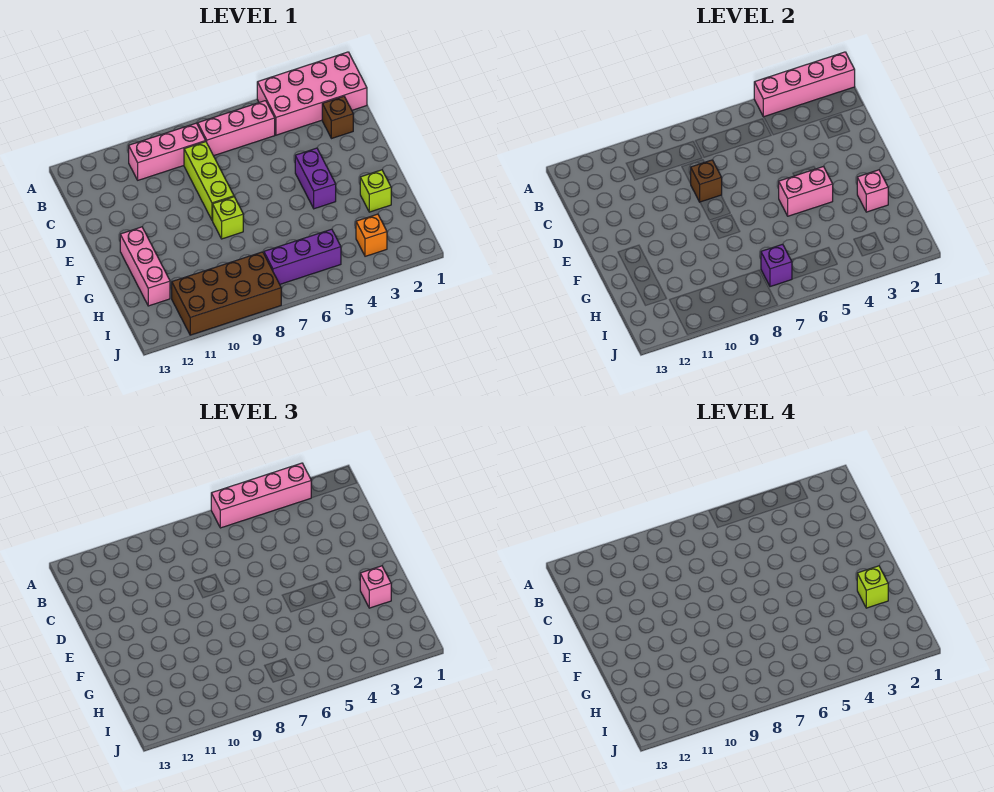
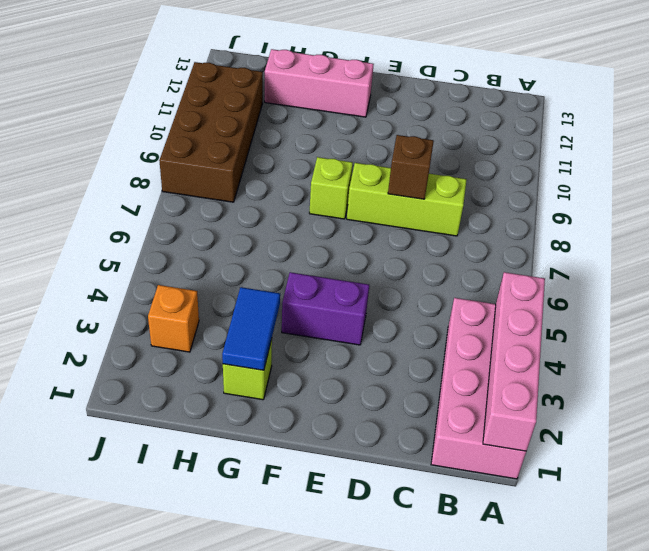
blue 1x2 tile [222,287,280,370] -> pink 1x1 brick [857,170,888,212]
none -> pink 1x3 brick [198,101,275,156]
none -> pink 1x3 brick [129,123,206,180]
none -> brown 1x1 brick [322,96,353,139]

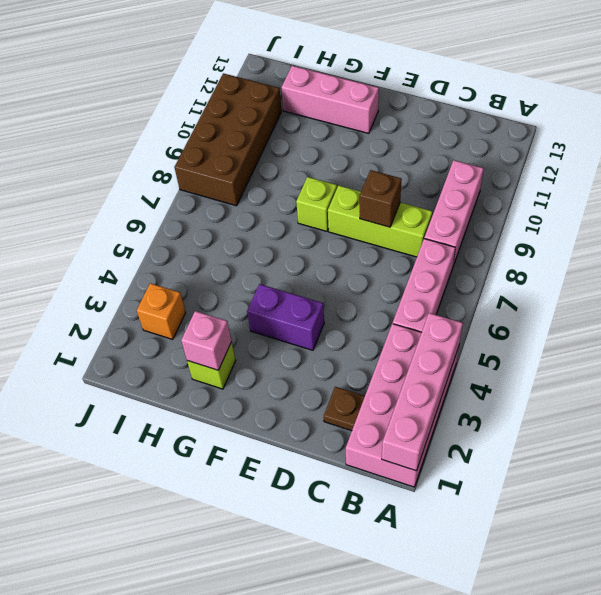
brown 1x1 plate [324,387,365,431] -> brown 1x1 brick [322,96,353,139]
none -> purple 1x3 brick [264,229,341,284]
none -> pink 1x2 brick [779,166,833,216]
none -> purple 1x1 brick [761,244,792,287]

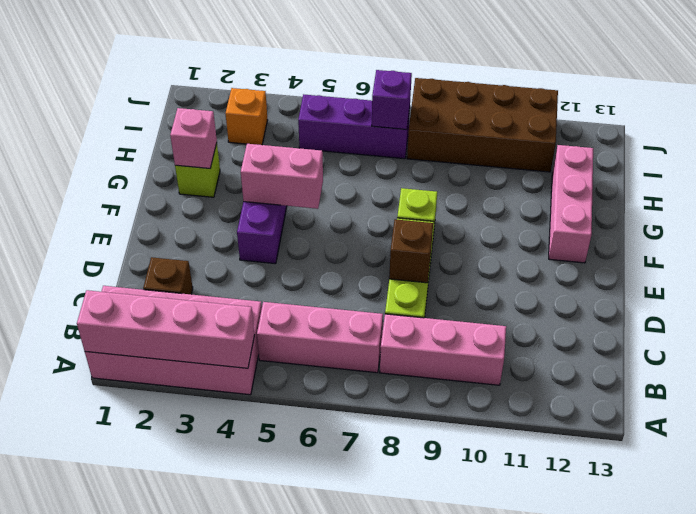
none -> pink 1x4 brick [211,463,311,528]
none -> pink 1x1 brick [360,566,391,608]
none -> lime 1x1 brick [857,566,888,608]

